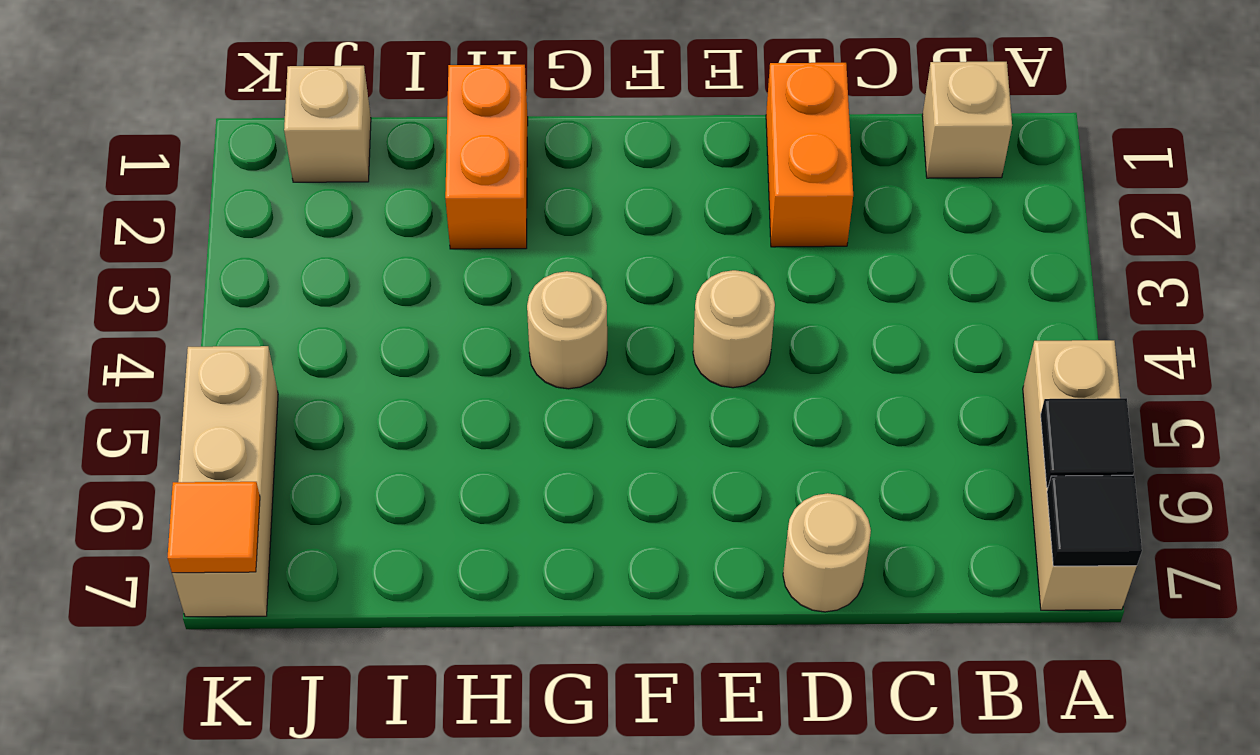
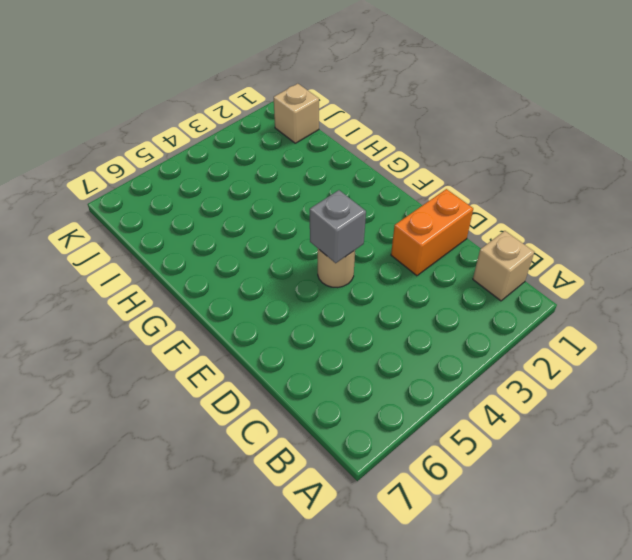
grey 1x1 brick [310,190,366,263] -> none
none -> tan 1x3 brick [1023,340,1137,610]
none -> tan 1x1 round brick [783,493,871,612]
none -> tan 1x1 round brick [527,271,607,389]

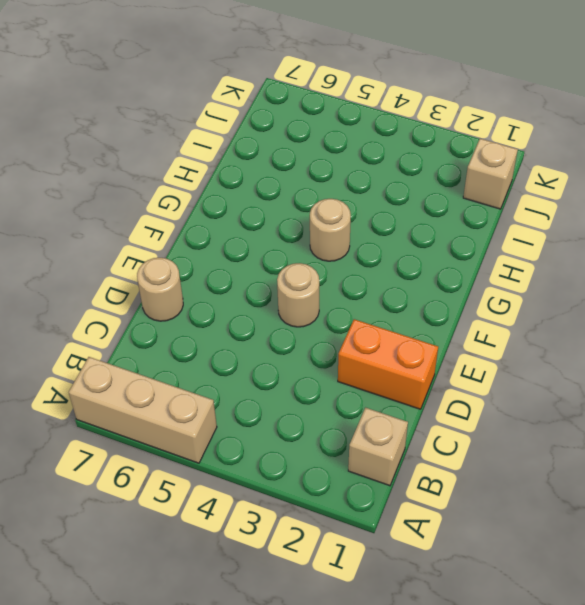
none -> orange 1x2 brick [445,65,528,249]
none -> tan 1x3 brick [172,346,278,617]
none -> black 1x1 tile [1041,398,1134,488]

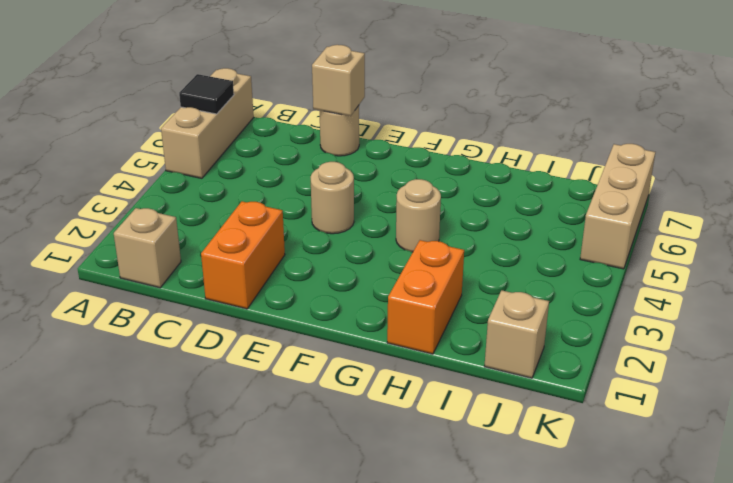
tan 1x1 brick [312,45,365,116] -> none
none -> black 1x1 tile [1047,475,1142,566]
none -> orange 1x1 tile [167,482,260,573]

